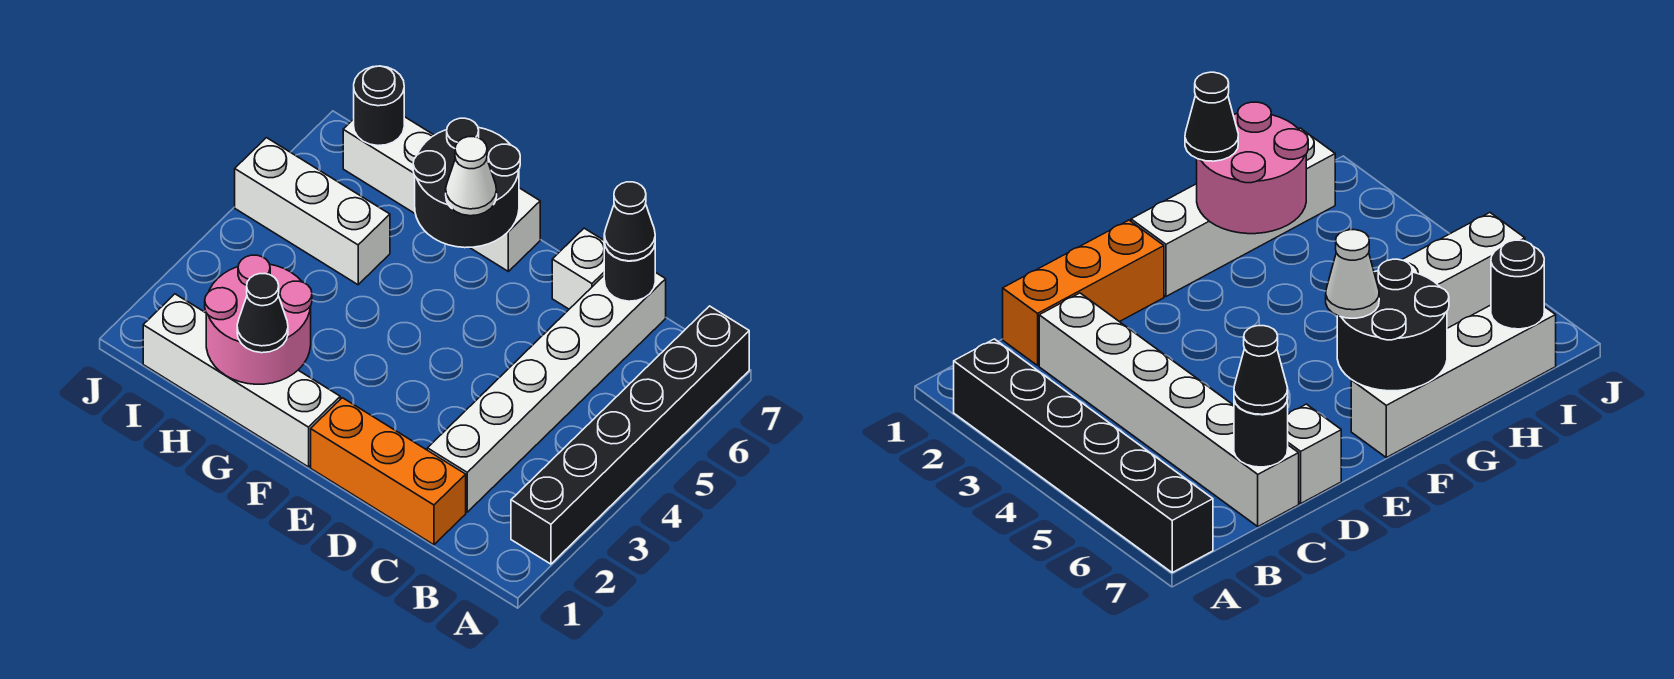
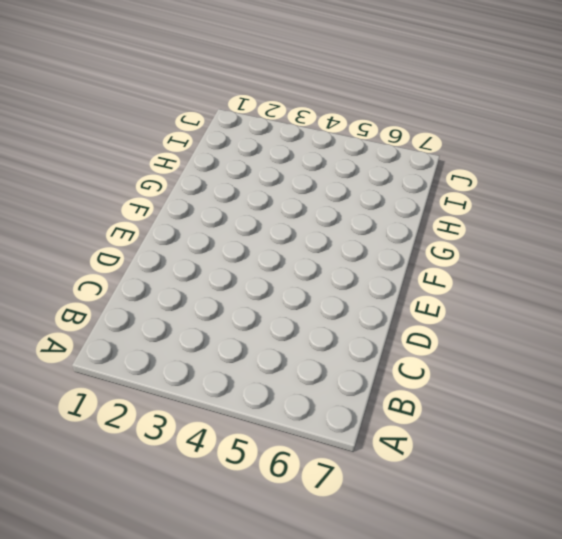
none -> black 1x6 brick [511,306,749,564]
none -> orange 1x3 brick [311,398,466,545]
none -> white 1x6 brick [427,272,666,512]

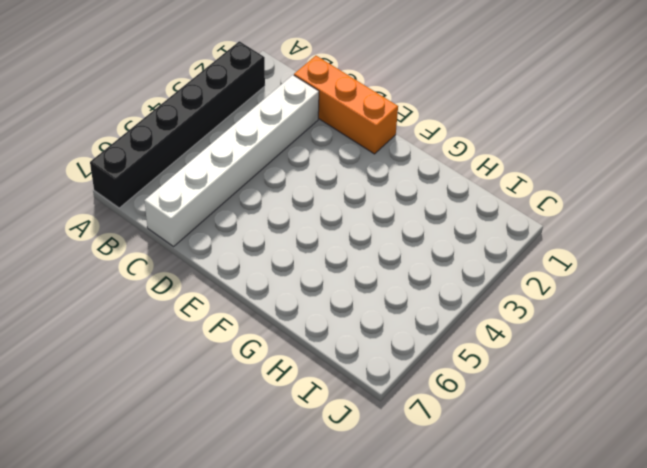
none -> white 1x1 brick [552,228,604,309]
none -> white 1x4 brick [143,294,340,467]
none -> white 1x4 brick [343,117,540,271]

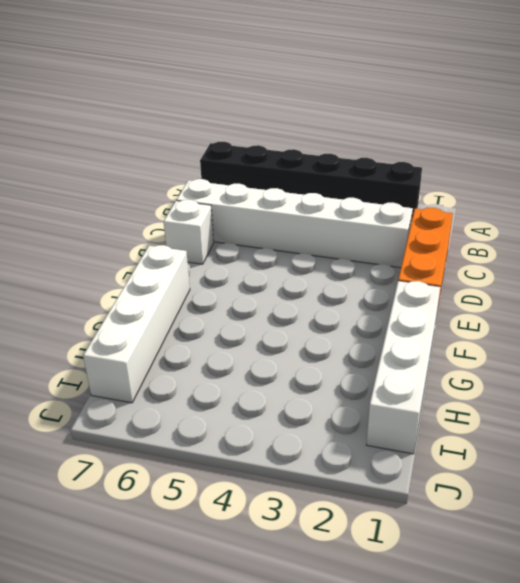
none -> white 1x3 brick [235,138,390,285]
none -> black 1x1 round brick [604,241,655,301]
none -> black 2x2 round brick [413,118,520,248]

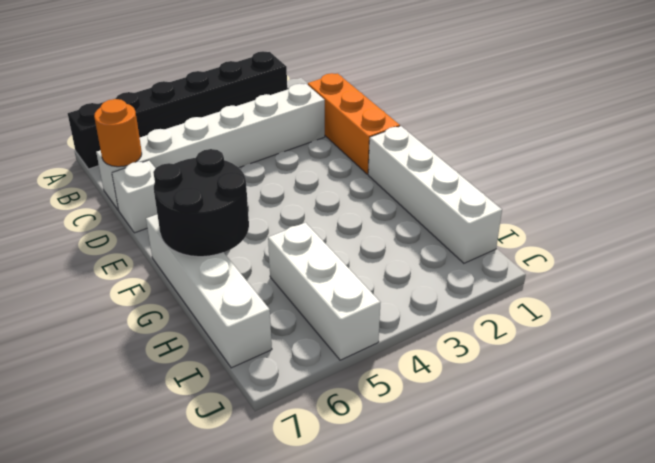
orange 1x1 round brick [94,99,142,167] -> black 1x1 round brick [604,241,655,301]
none -> pink 2x2 round brick [205,255,312,384]
none -> black 1x1 round brick [354,66,404,145]
none -> black 1x1 cone [604,182,655,261]

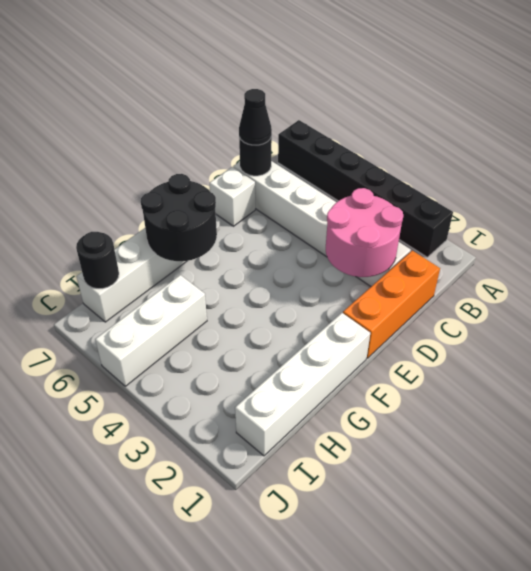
pink 2x2 round brick [326,188,403,277] -> pink 2x2 round brick moved to [205,255,312,384]
none -> white 1x1 cone [446,137,497,216]
none -> black 1x1 cone [237,274,288,353]

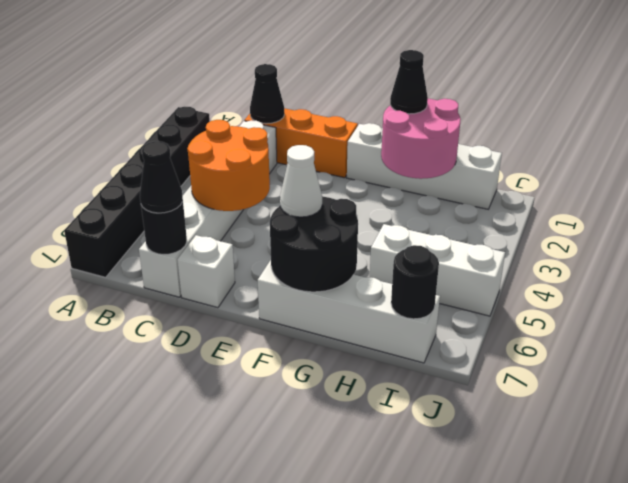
black 1x1 cone [250,64,284,124] -> none
orange 2x2 round brick [188,120,270,211] -> none

